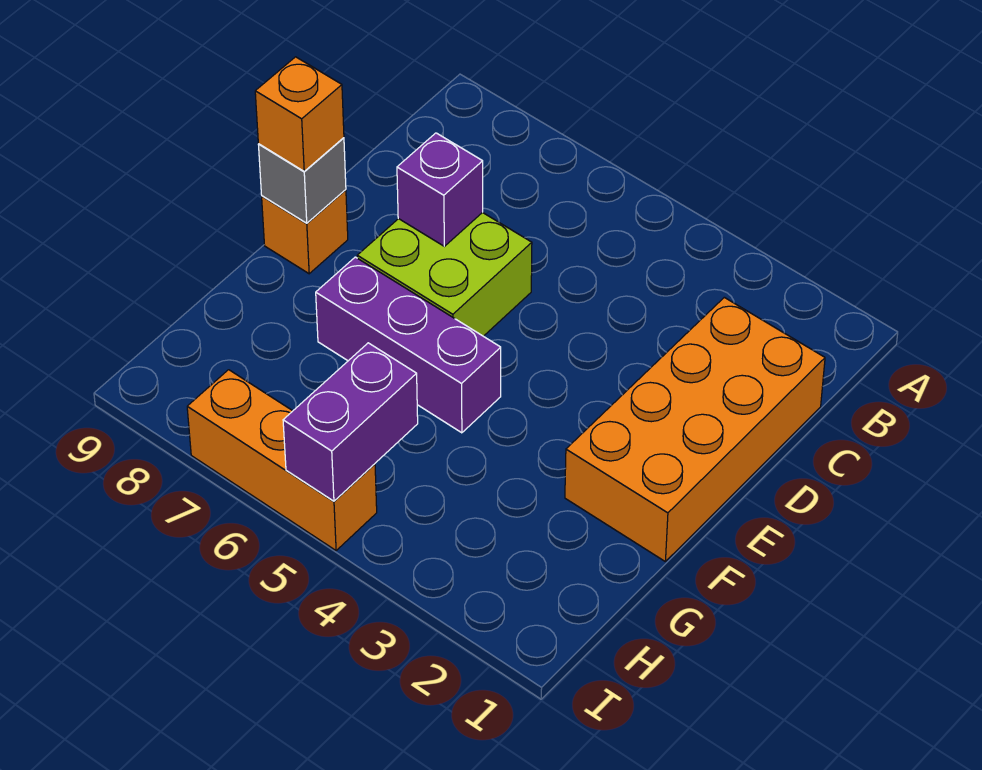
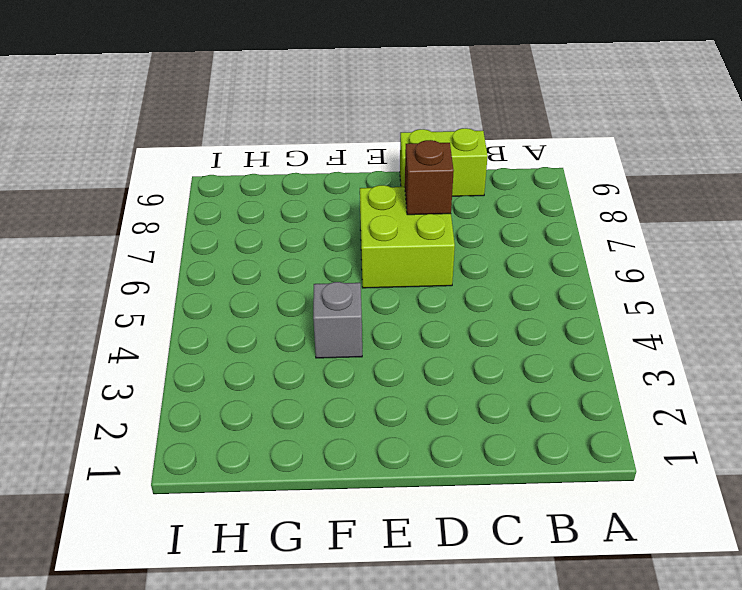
lime 1x2 brick [400,128,488,196] -> none
brown 1x1 brick [405,140,454,215] -> purple 1x1 brick [397,133,483,246]
grey 1x1 brick [313,282,362,358] -> grey 1x1 brick moved to [258,138,346,223]
none -> orange 2x4 brick [565,297,825,561]
none -> orange 1x1 brick [262,190,348,274]

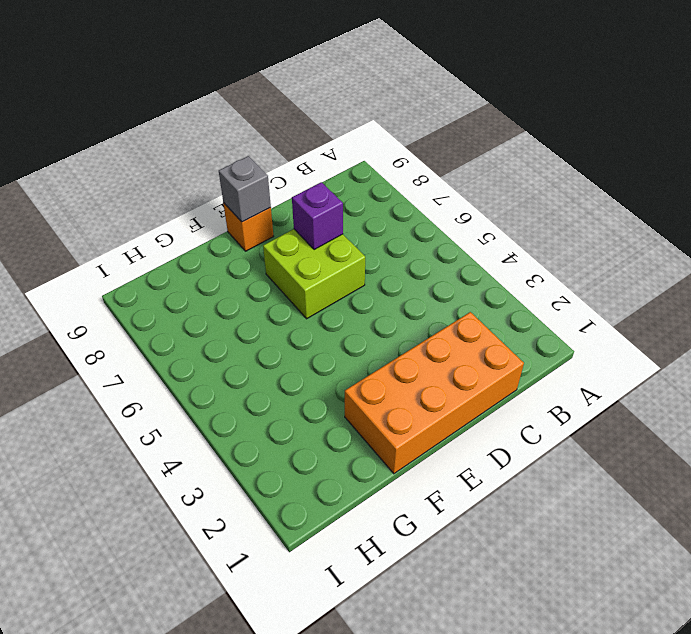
none -> purple 1x3 brick [316,257,501,433]
none -> orange 1x3 brick [187,370,377,550]

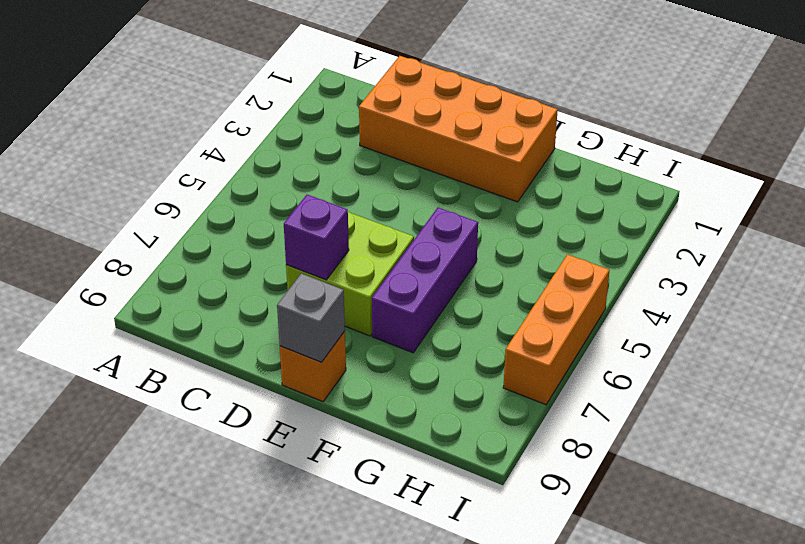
none -> purple 1x2 brick [283,343,418,501]
none -> orange 1x1 brick [255,57,344,171]

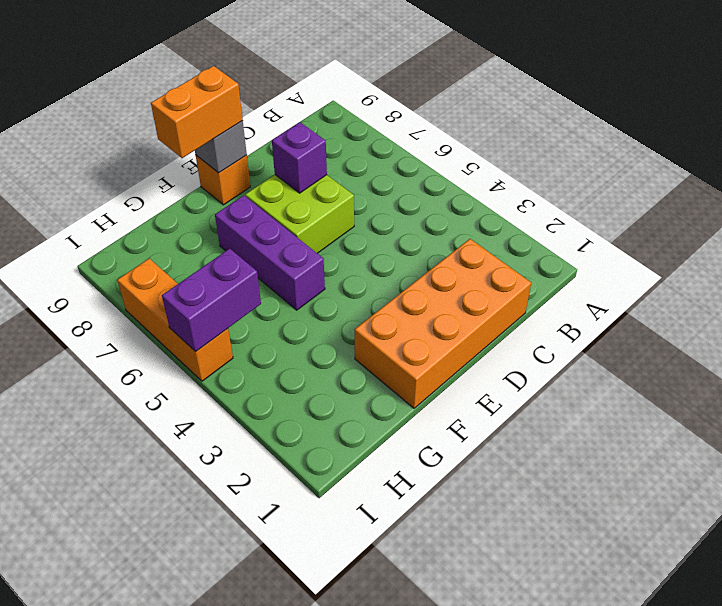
orange 1x2 brick [151,66,243,158] -> orange 1x1 brick [255,57,344,171]

